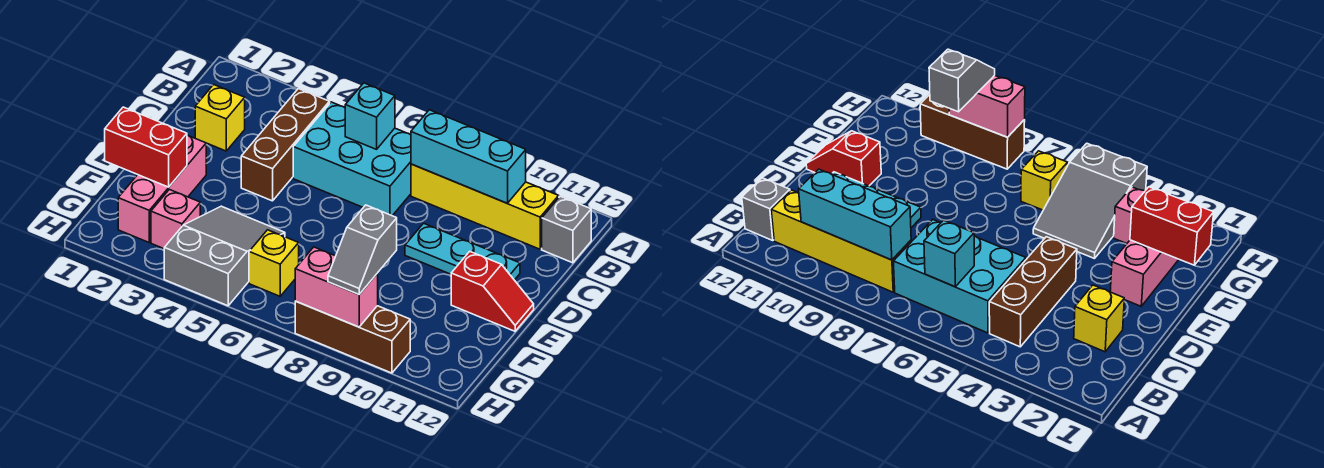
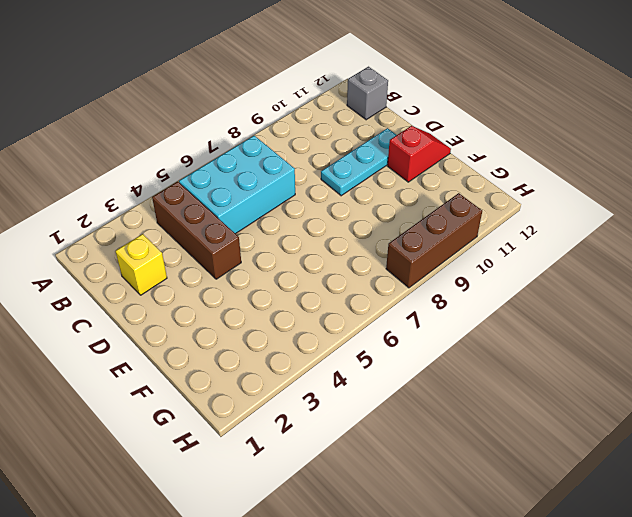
none -> yellow 1x4 brick [411,164,559,249]
none -> pink 1x3 brick [118,135,206,242]
none -> grey 2x3 slope [164,206,285,306]

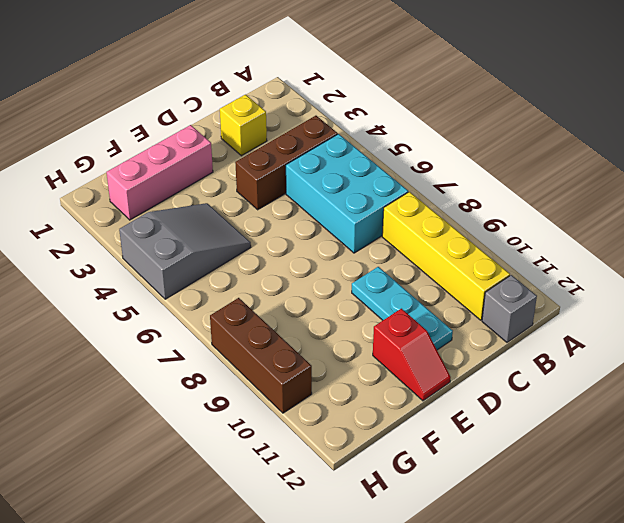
none -> pink 1x1 brick [151,189,200,249]
none -> yellow 1x1 brick [249,230,299,296]
none -> cyan 1x1 brick [345,83,395,149]

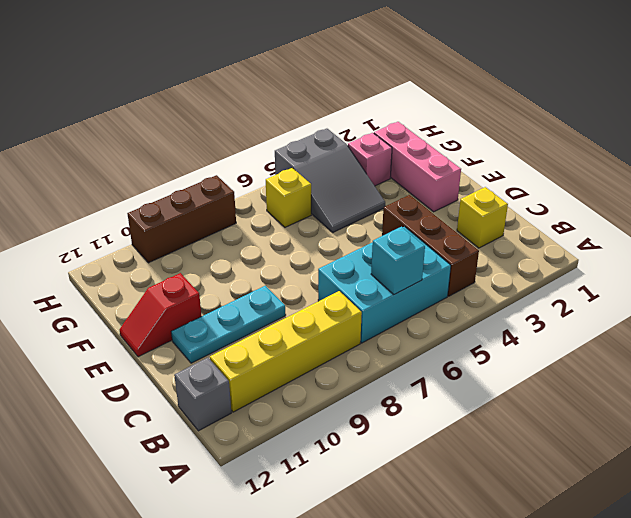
none -> cyan 1x3 brick [411,110,526,203]
none -> red 1x2 brick [105,107,187,187]
none -> pink 1x2 brick [295,247,378,327]

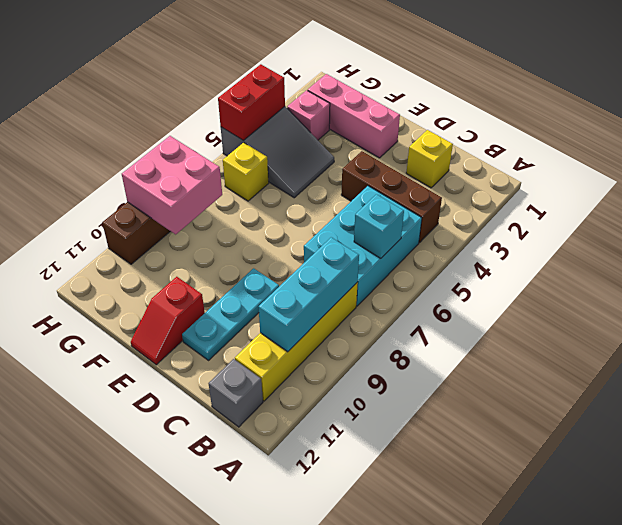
pink 2x2 brick [122,136,222,234] -> pink 1x2 brick [295,247,378,327]
red 1x2 brick [218,64,285,140] -> red 1x2 brick moved to [105,107,187,187]
none -> grey 1x2 slope [328,205,397,294]

